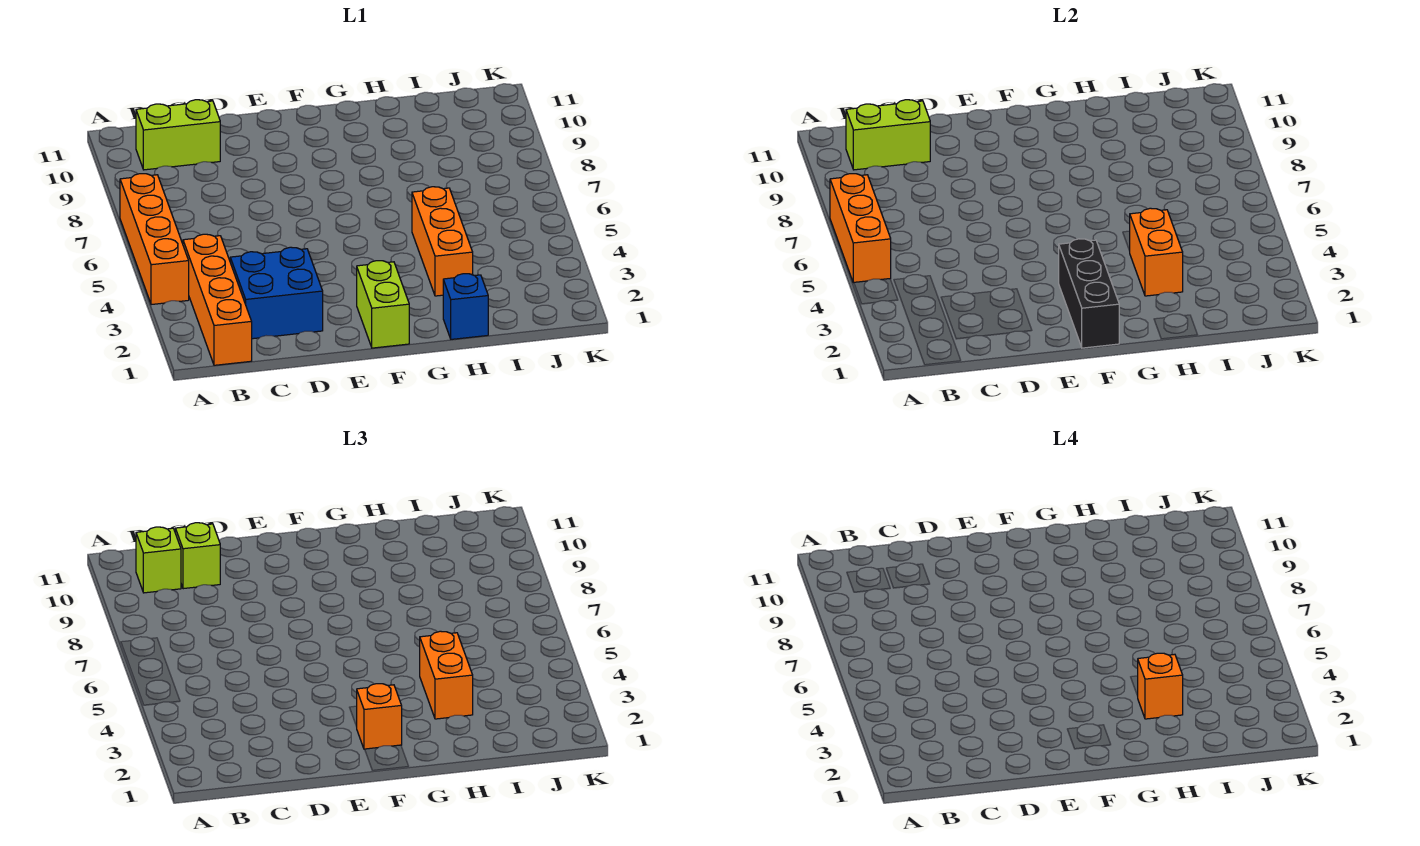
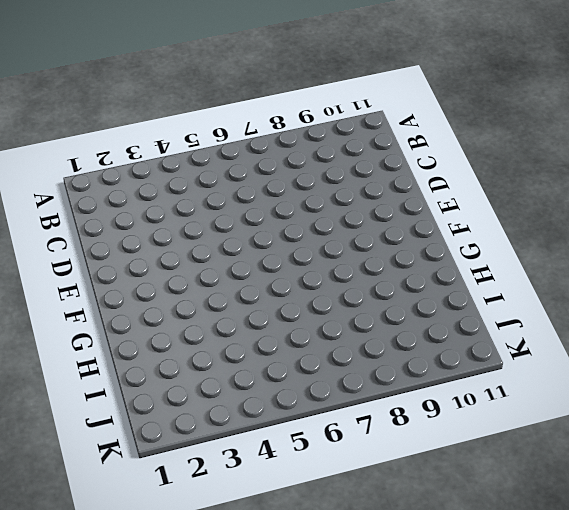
none -> orange 1x4 brick [120,174,189,305]
none -> orange 1x4 brick [183,234,252,365]
none -> lime 1x2 brick [136,100,220,170]

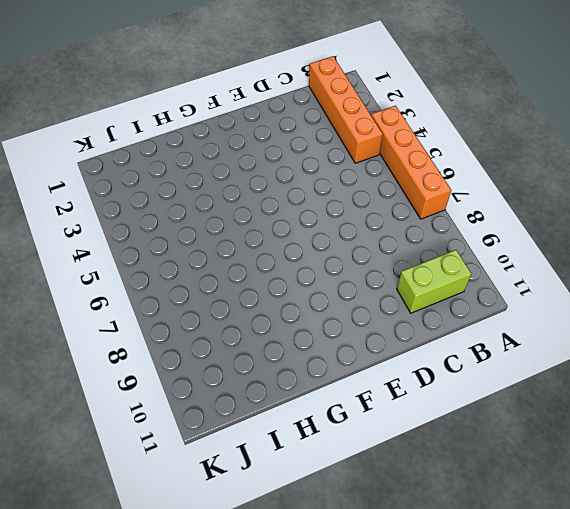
none -> blue 2x2 brick [230,247,323,339]
none -> lime 1x2 brick [357,261,409,348]
none -> blue 1x1 brick [443,274,488,339]

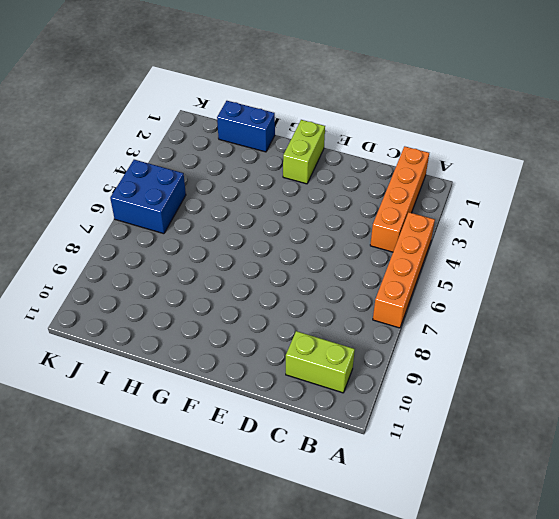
blue 1x2 brick [217,101,275,152] -> blue 1x1 brick [443,274,488,339]
blue 2x2 brick [110,160,186,234] -> blue 2x2 brick moved to [230,247,323,339]
none -> orange 1x3 brick [412,187,473,296]
none -> orange 1x3 brick [830,174,891,283]
none -> lime 1x2 brick [846,100,930,170]

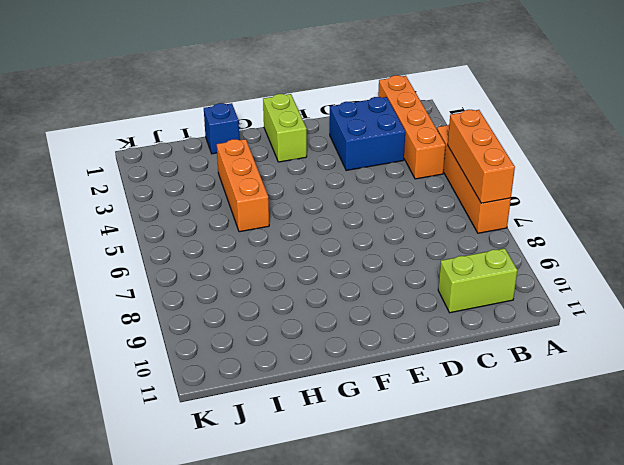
none -> lime 1x2 brick [846,100,930,170]
none -> black 1x3 brick [1059,239,1119,348]
none -> orange 1x2 brick [1130,208,1183,296]

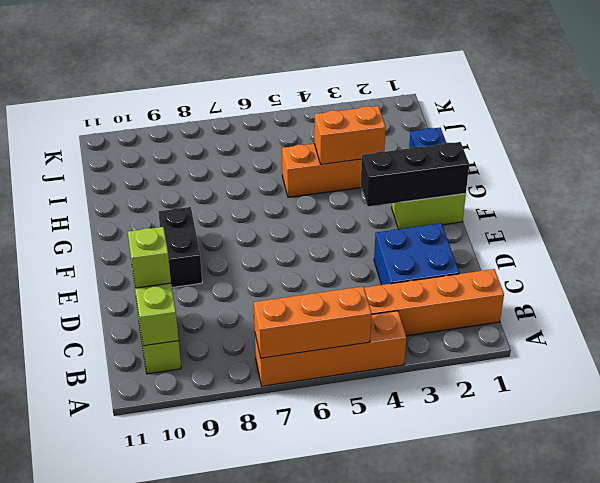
black 1x2 brick [158,207,202,287] -> none
none -> lime 1x1 brick [136,527,181,593]
none -> orange 1x1 brick [356,684,402,749]
none -> orange 1x2 brick [420,631,473,719]

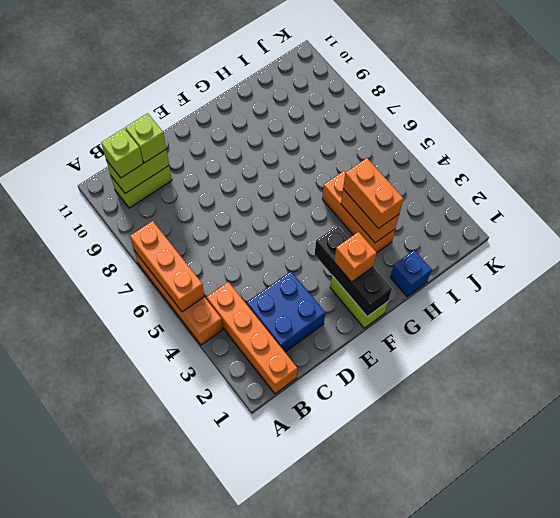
none -> orange 1x1 brick [1138,653,1183,719]

